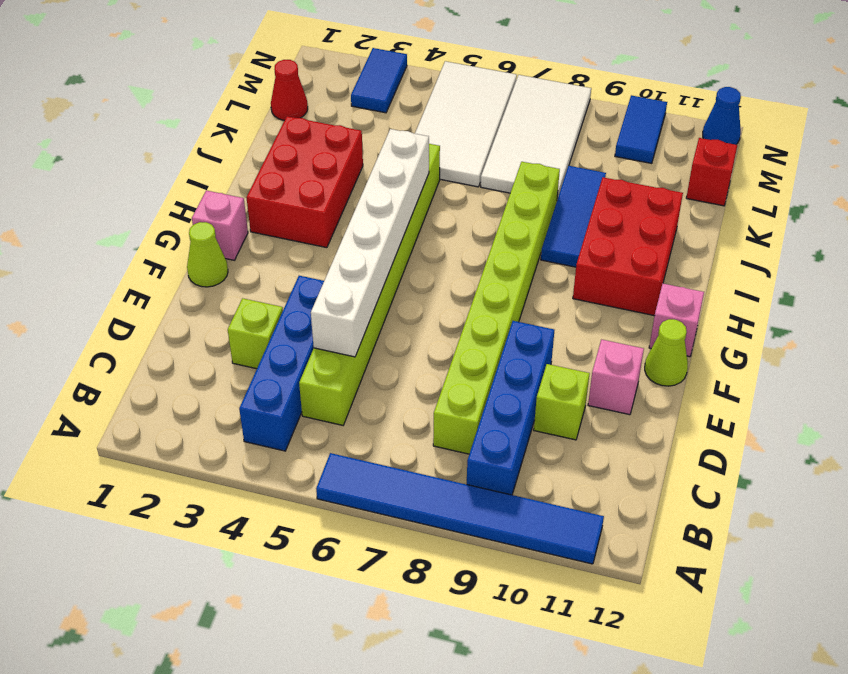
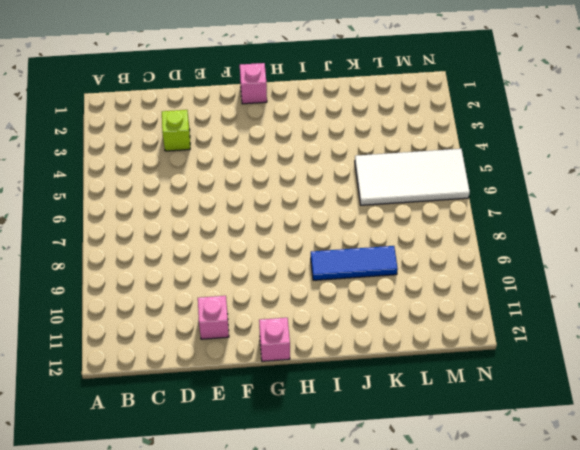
none -> blue 1x6 tile [316,453,604,564]
none -> blue 1x4 brick [239,276,324,451]
none -> blue 1x4 brick [467,321,554,495]

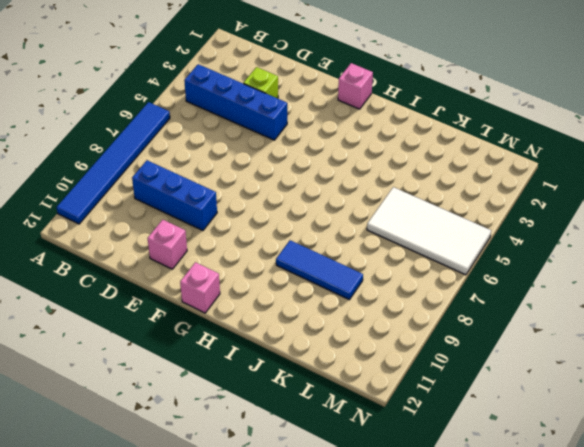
blue 1x3 brick [132,160,217,231] -> blue 1x4 brick [467,321,554,495]
none -> lime 1x8 brick [299,144,440,425]
none -> lime 1x8 brick [433,162,560,454]
none -> lime 1x1 brick [534,364,590,440]

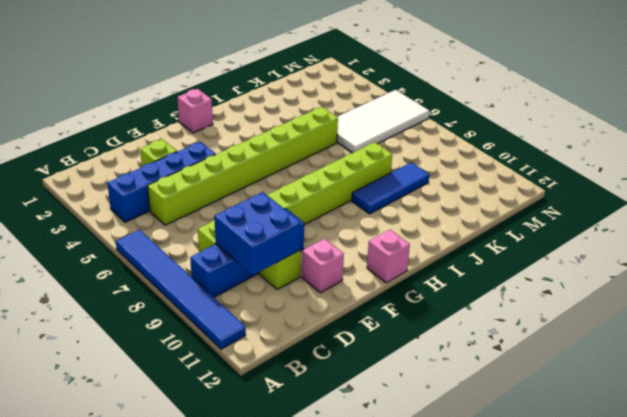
blue 2x2 brick [214,192,301,275] -> none
none -> lime 1x1 cone [187,222,228,287]
none -> lime 1x1 cone [645,319,688,386]
none -> red 2x3 brick [246,116,363,248]

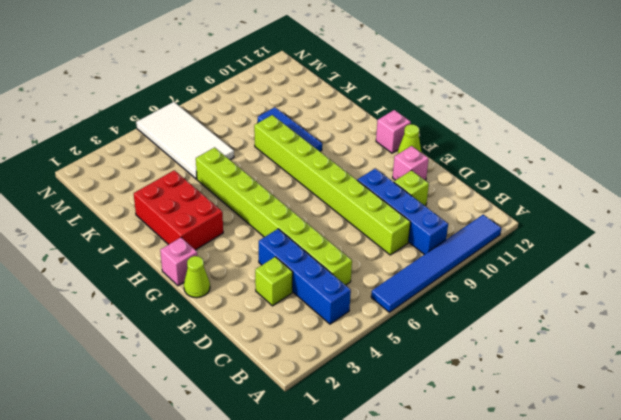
none -> red 2x3 brick [573,177,683,316]
none -> white 2x4 tile [481,75,591,199]
none -> red 1x1 cone [271,60,308,121]

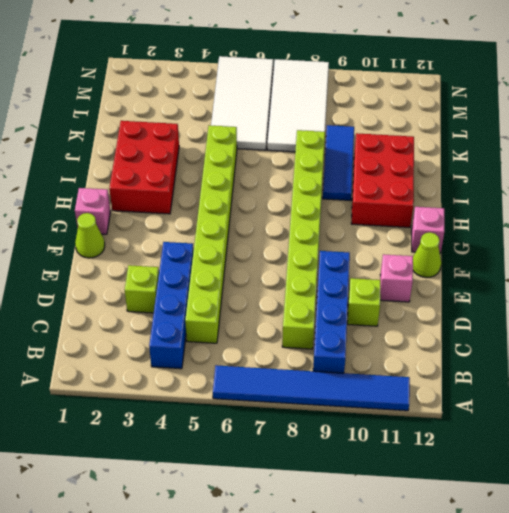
none -> red 1x1 cone [271,60,308,121]
none -> red 1x1 brick [686,138,737,206]
none -> blue 1x2 tile [351,48,407,113]

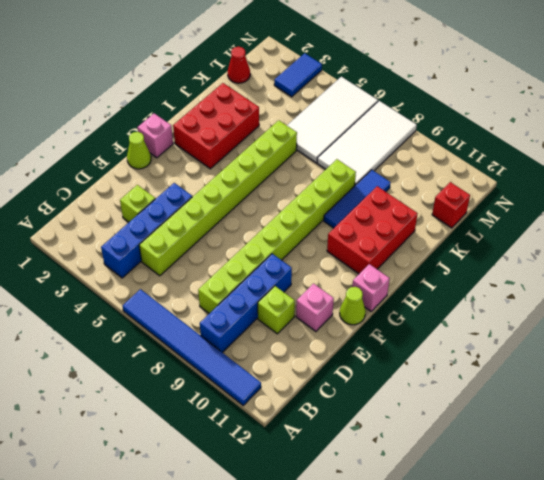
none -> blue 1x2 tile [615,95,667,163]
none -> blue 1x1 cone [703,87,741,145]
none -> white 1x6 brick [311,129,429,357]

